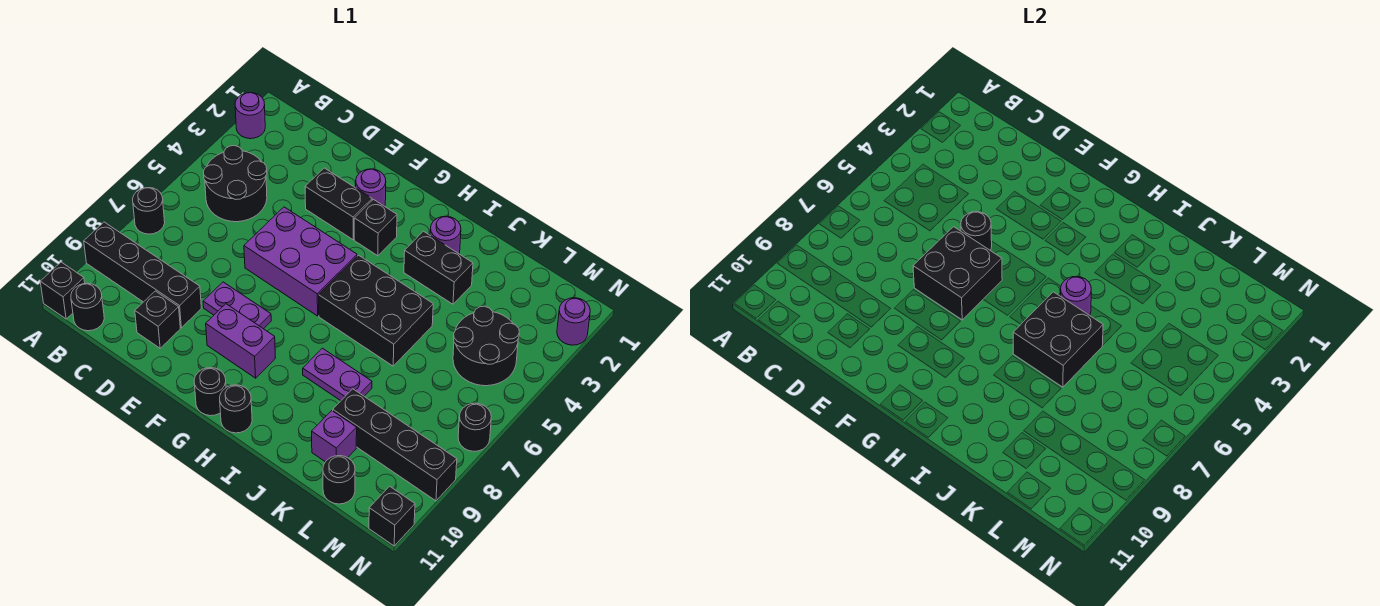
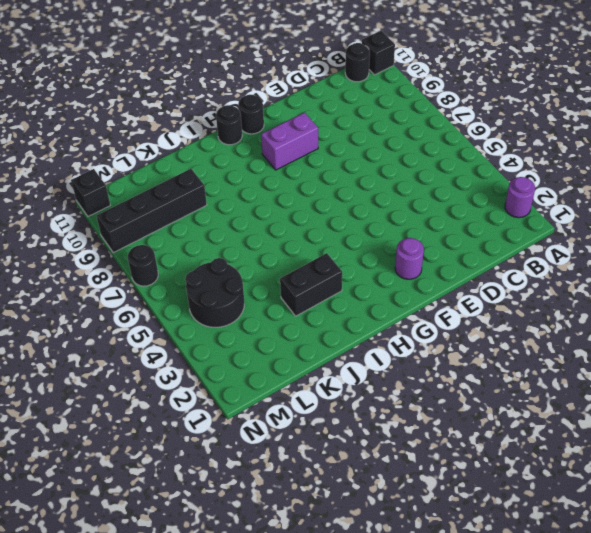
none -> black 1x1 round brick [133,188,165,234]
none -> black 1x4 brick [84,222,201,328]
none -> black 2x2 round brick [203,146,267,222]
none -> black 1x1 brick [135,291,180,348]

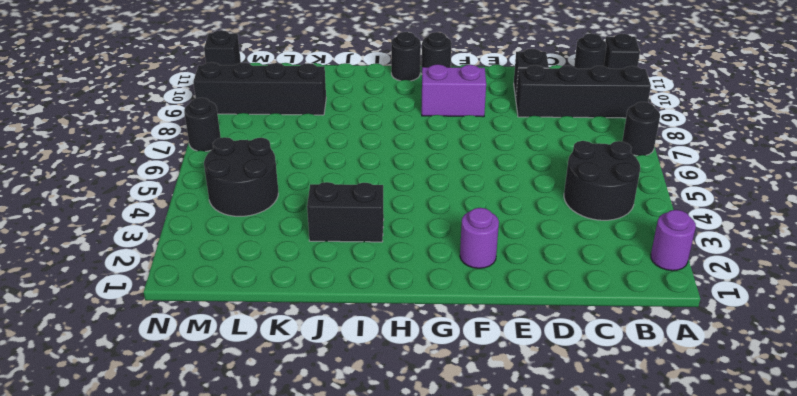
none -> black 1x2 brick [305,168,372,240]
none -> purple 2x3 brick [244,207,357,316]
none -> purple 1x2 plate [203,282,271,329]
none -> black 1x1 brick [354,200,397,256]

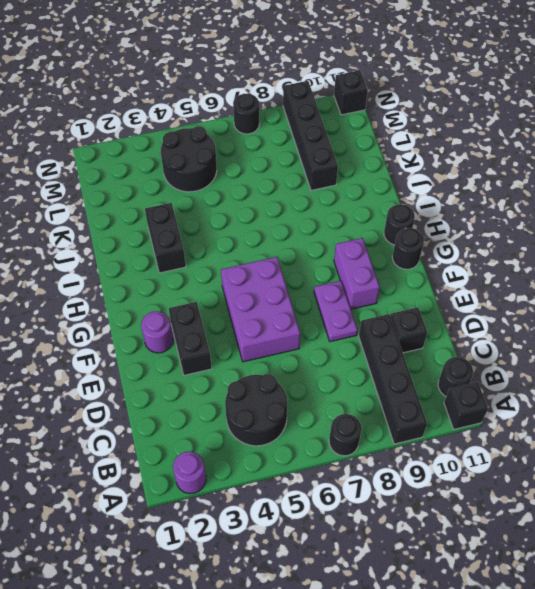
none -> black 1x1 brick [354,200,397,256]
none -> black 2x3 brick [319,255,433,366]
none -> purple 1x1 round brick [430,216,461,254]
none -> purple 1x2 plate [303,348,372,401]

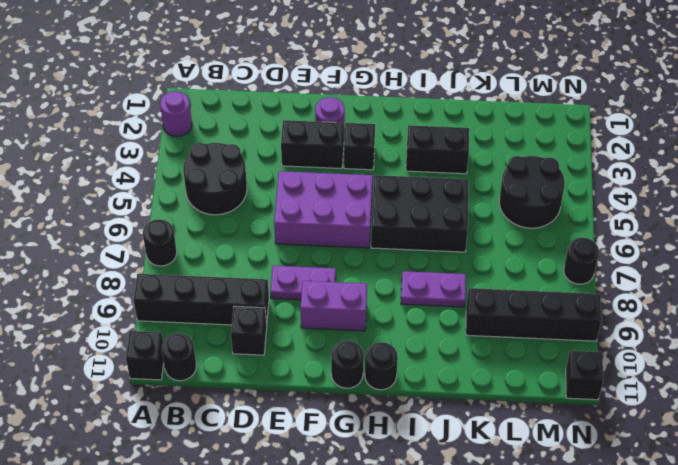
none -> purple 1x1 round brick [430,216,461,254]
none -> purple 1x1 brick [312,411,357,462]
none -> black 1x1 round brick [323,456,355,504]
none -> purple 1x1 round brick [557,298,590,345]

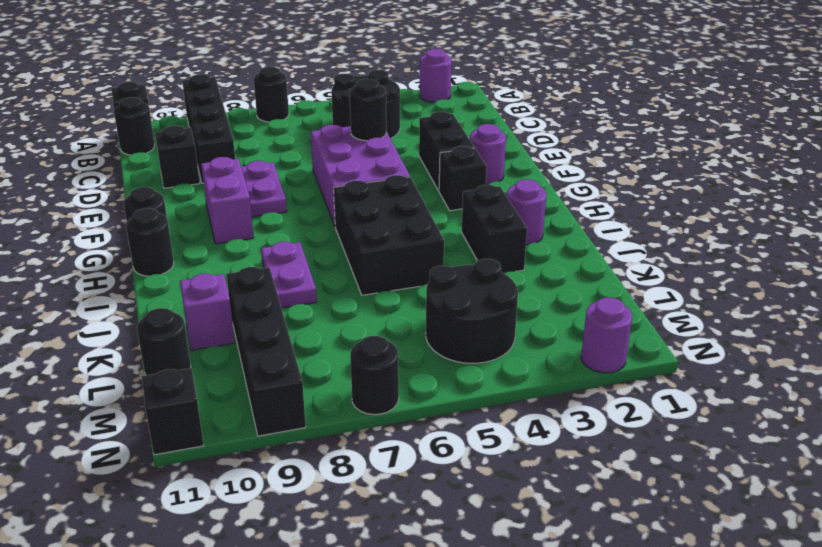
none -> black 2x2 brick [913,227,1002,320]
none -> purple 1x1 round brick [1060,276,1091,315]
none -> black 2x2 brick [1013,292,1103,387]

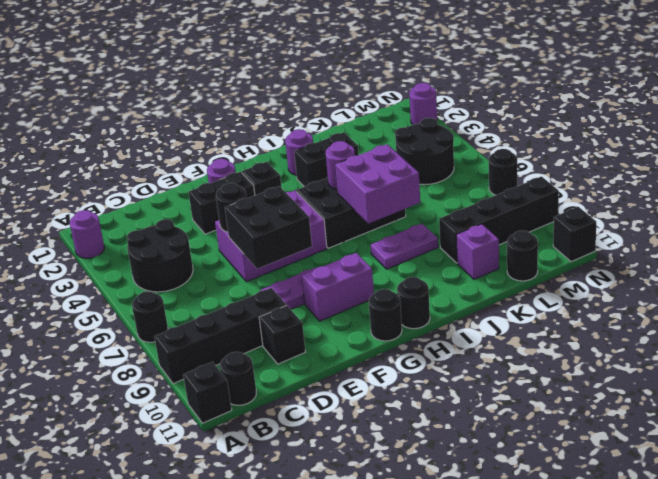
purple 2x2 brick [335,144,420,224] -> black 2x2 brick [1013,292,1103,387]

